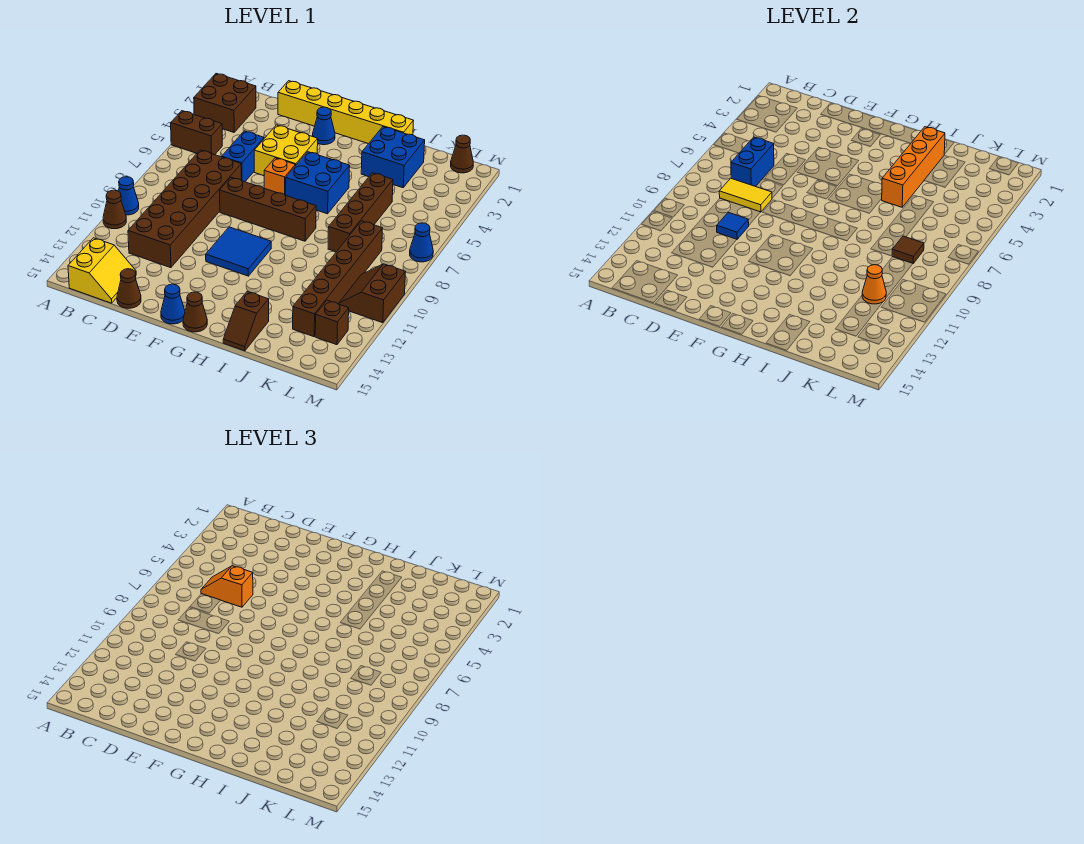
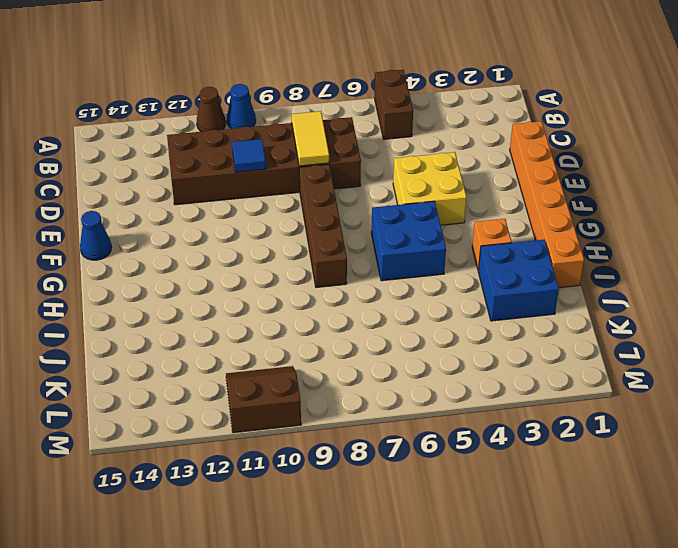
orange 1x6 brick [510,121,584,288] -> yellow 1x6 brick [278,81,413,144]
orange 1x1 brick [472,219,512,270] -> orange 1x1 brick moved to [264,158,295,195]
none -> brown 2x2 brick [194,74,256,132]
none -> yellow 2x2 slope [68,238,136,303]
none -> blue 1x2 brick [222,131,264,182]
none -> brown 1x1 cone [117,269,141,308]

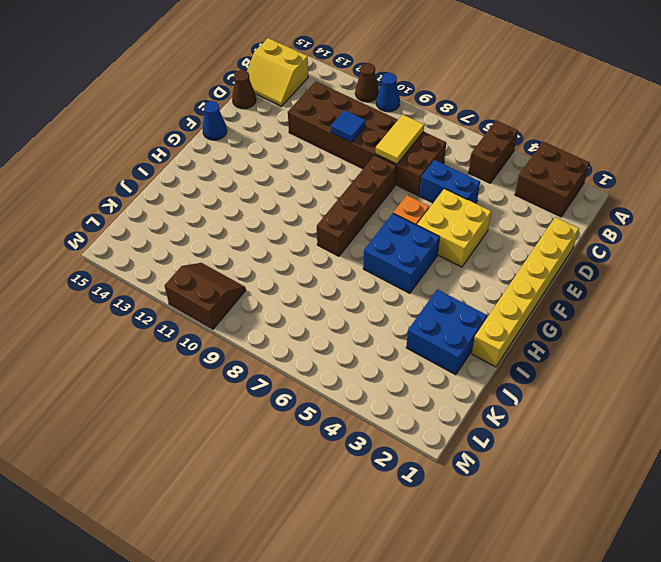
none -> blue 1x1 cone [313,107,335,145]
none -> blue 2x2 tile [206,227,271,276]
none -> brown 1x1 cone [183,292,207,332]
none -> brown 1x2 slope [223,292,269,351]

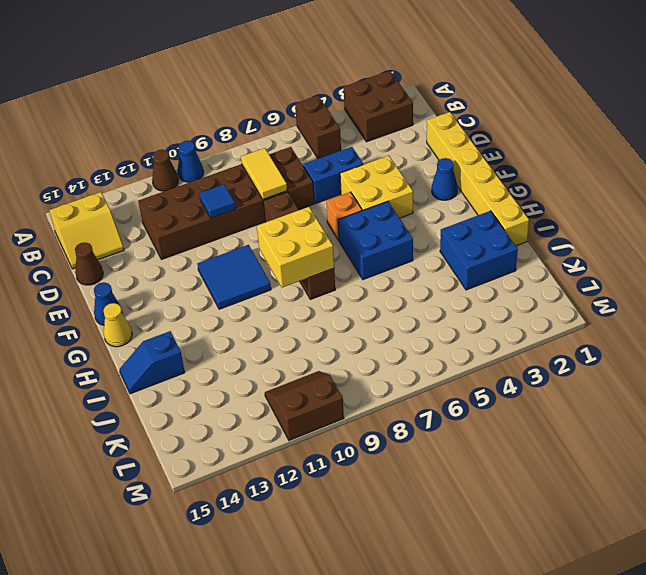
yellow 2x2 brick [257,207,334,287] -> none
yellow 1x1 cone [104,303,132,347] -> brown 1x1 cone [183,292,207,332]
blue 1x2 slope [119,331,185,394] -> brown 1x2 slope [223,292,269,351]
none -> brown 1x4 brick [328,173,393,252]
none -> brown 1x6 brick [293,221,383,337]
none -> brown 1x1 cone [451,135,473,173]
none -> brown 1x1 brick [315,300,349,345]

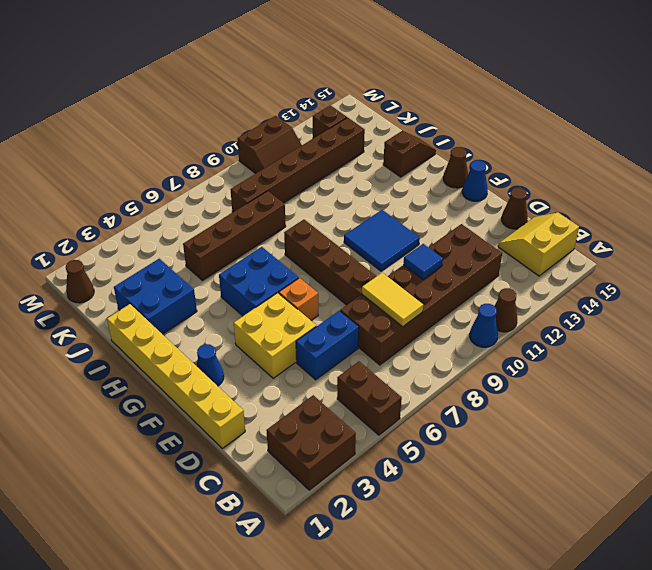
none -> blue 1x1 cone [410,223,433,262]
none -> blue 1x2 brick [731,137,774,187]
none -> orange 1x4 brick [882,127,945,207]
none -> brown 1x1 tile [892,236,924,263]

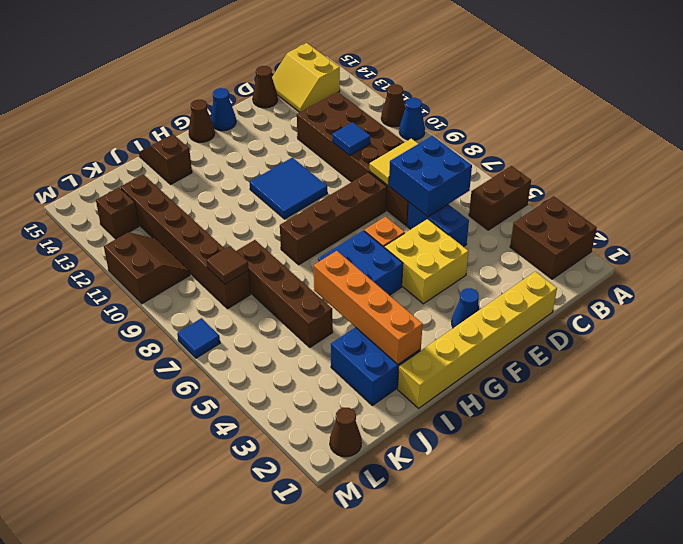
blue 2x2 brick [389,136,472,217] -> blue 1x2 brick [731,137,774,187]
blue 1x1 tile [177,318,220,358] -> blue 1x1 cone [410,223,433,262]
none -> orange 1x1 cone [862,265,886,304]
none -> orange 1x2 slope [201,566,253,607]

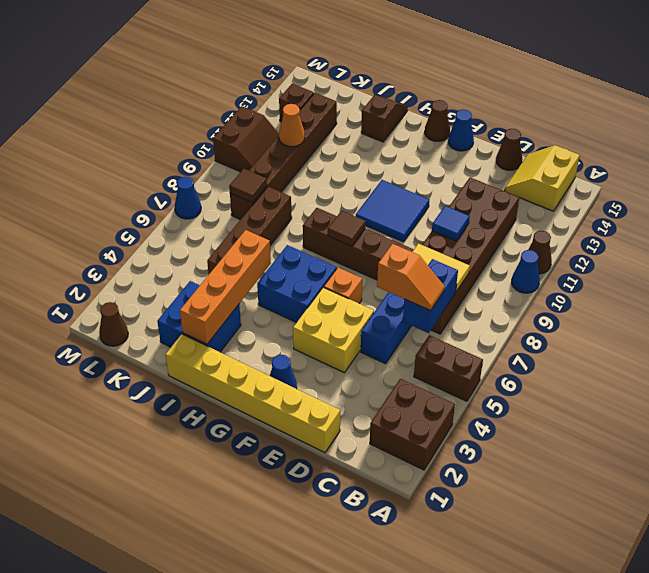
brown 1x1 tile [328,211,366,246] -> none

